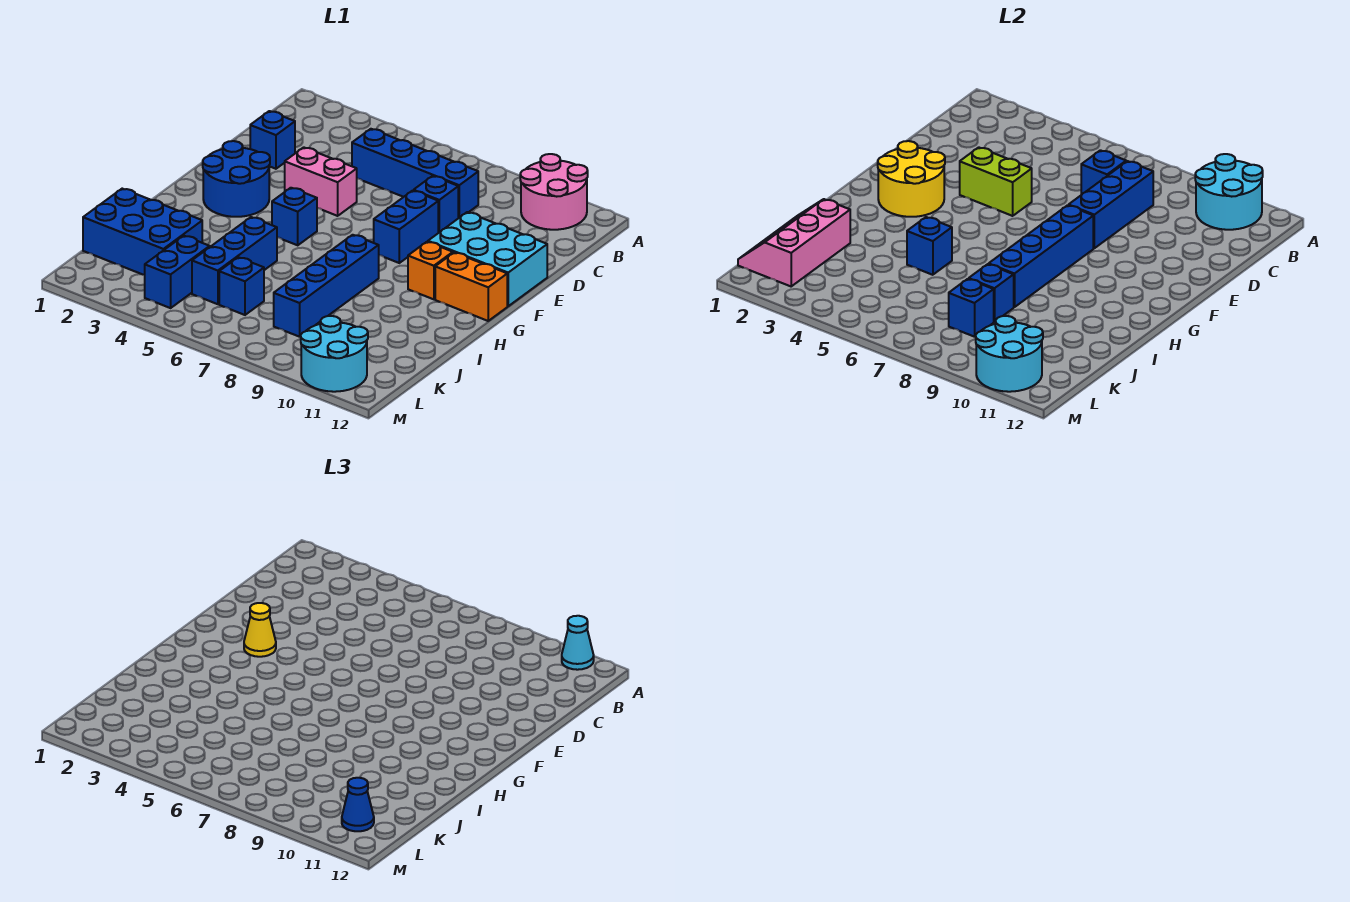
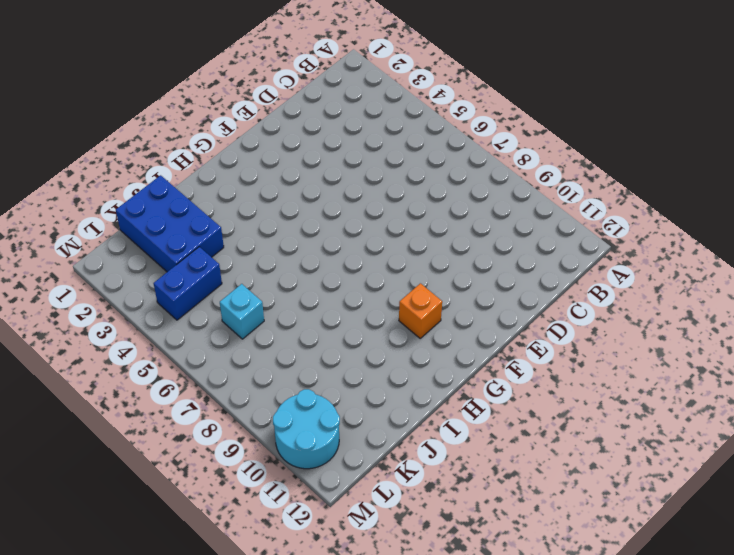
cyan 1x1 brick [220,284,264,339] -> blue 1x1 brick [219,257,264,315]
none -> pink 2x2 round brick [520,154,588,230]
none -> blue 1x4 brick [352,129,478,218]
none -> blue 1x1 brick [250,111,295,169]
none -> blue 1x1 brick [414,176,458,233]

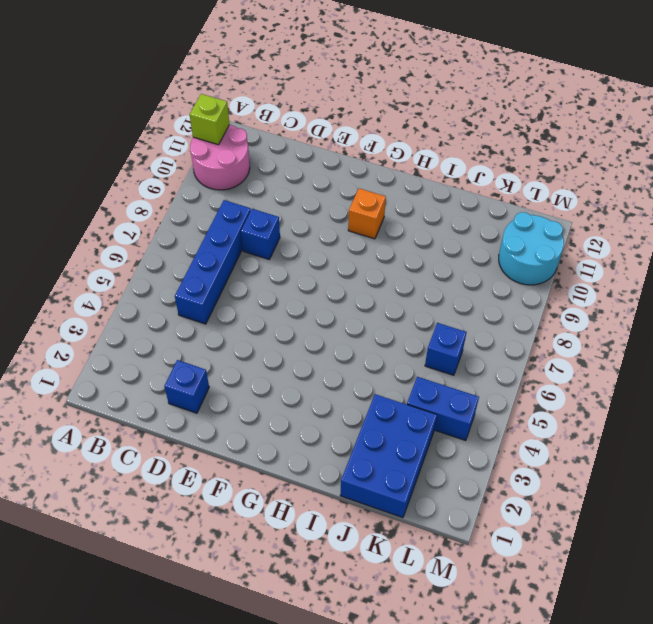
lime 1x1 brick [190,94,230,145] -> cyan 2x2 round brick [1195,154,1263,230]
none -> pink 1x2 brick [285,147,357,216]
none -> blue 1x2 brick [374,191,438,263]
none -> cyan 2x3 brick [428,212,547,306]
none -> blue 2x2 round brick [203,141,270,217]

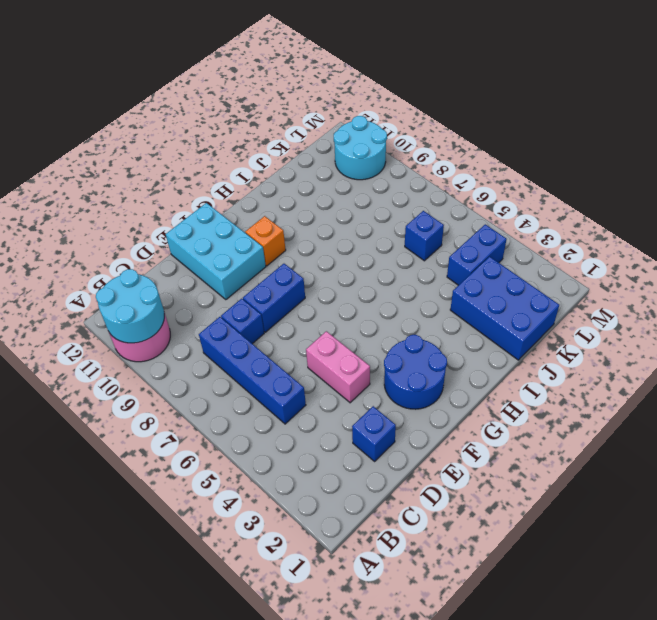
none -> blue 1x1 brick [272,188,317,245]
none -> orange 1x2 brick [435,252,507,321]
none -> blue 1x4 brick [274,235,379,337]
none -> blue 1x3 brick [192,217,277,304]

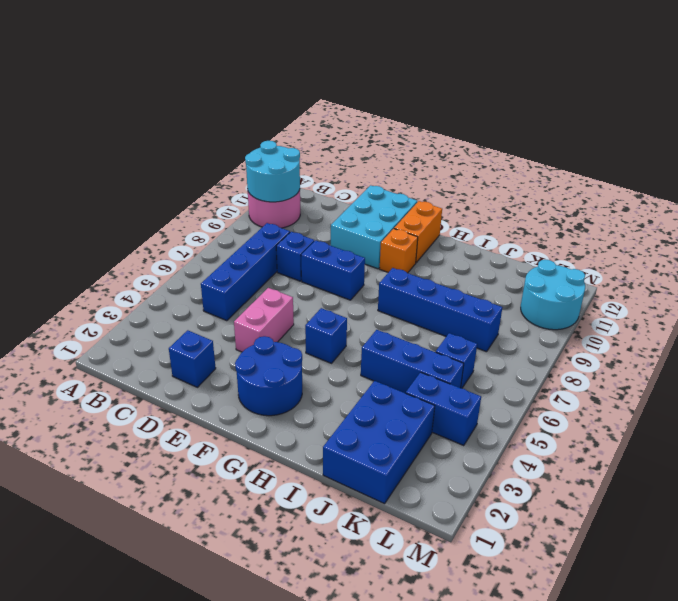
none -> blue 1x1 brick [1081,150,1126,195]
none -> blue 1x3 brick [1069,161,1153,248]
none -> lime 1x2 brick [960,147,1032,216]
none -> yellow 2x2 round brick [878,141,945,217]

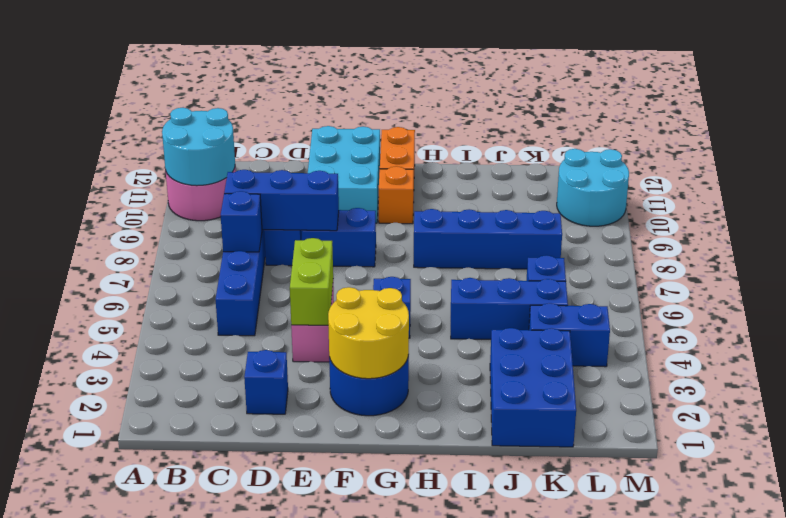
none -> blue 1x4 brick [989,205,1093,307]
none -> blue 1x1 brick [907,217,952,275]
none -> pink 2x3 slope [738,199,850,286]
none -> blue 1x1 brick [969,264,1014,322]

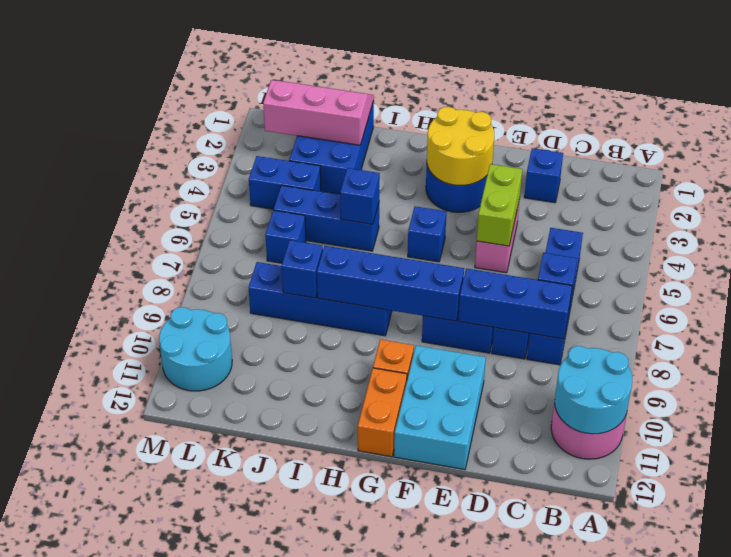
none -> blue 1x1 brick [949,279,994,337]
none -> cyan 2x2 round brick [976,316,1043,392]
none -> cyan 1x1 cone [562,616,594,670]
none -> yellow 1x1 cone [244,603,276,657]

